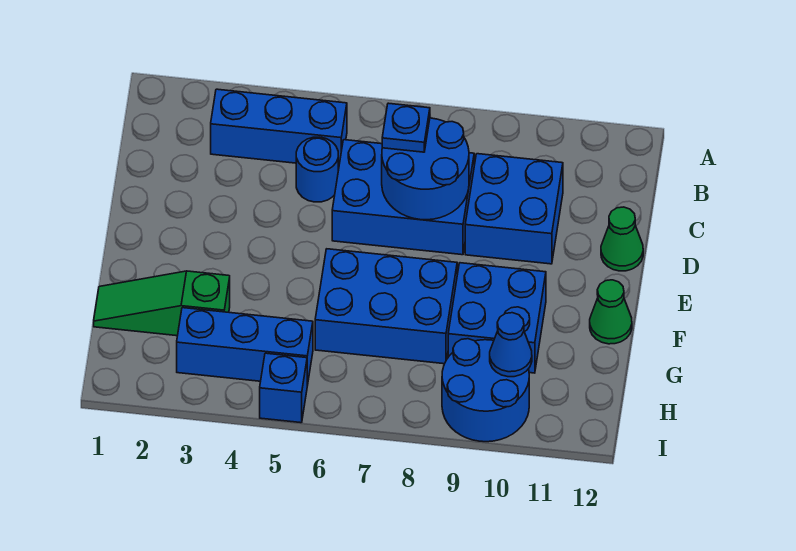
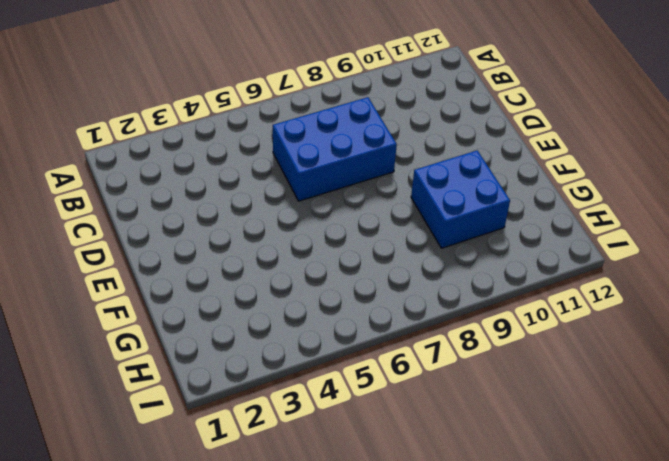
none -> blue 1x3 brick [211,89,347,168]
none -> blue 1x1 round brick [296,137,338,202]
none -> blue 2x2 brick [465,154,563,264]

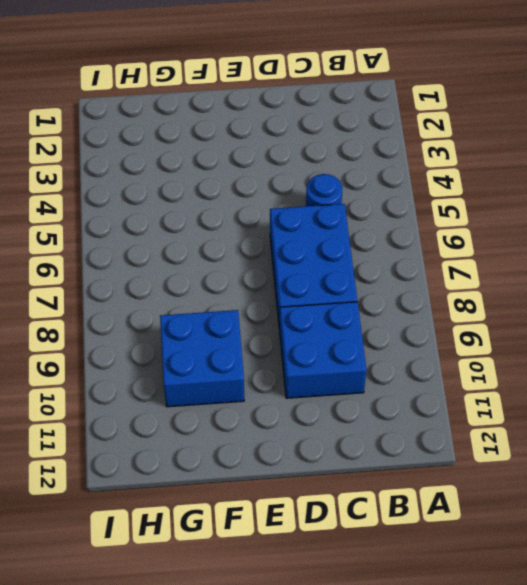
none -> blue 1x3 brick [211,89,347,168]
none -> green 1x1 cone [601,207,643,271]
none -> blue 2x3 brick [315,249,457,364]

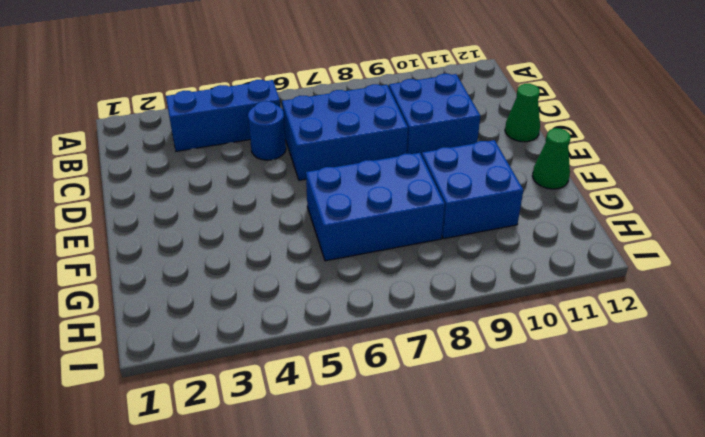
none -> green 1x3 slope [94,271,230,336]
none -> blue 1x3 brick [177,308,313,386]
none -> blue 2x2 round brick [442,339,529,442]

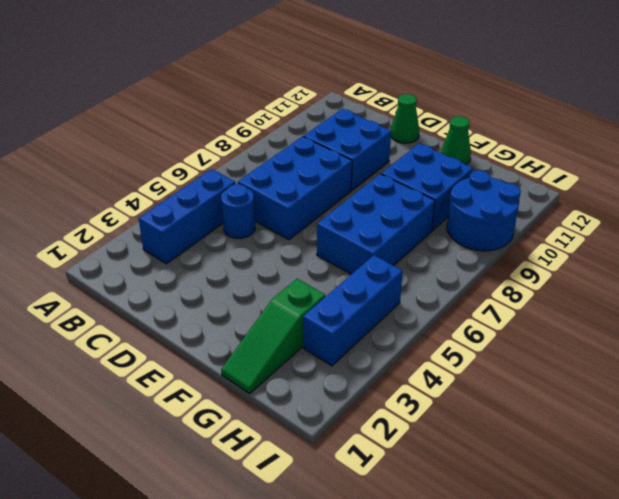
none -> blue 1x1 brick [260,353,307,423]
none -> blue 2x2 round brick [382,118,469,220]
none -> blue 1x1 cone [490,313,532,377]

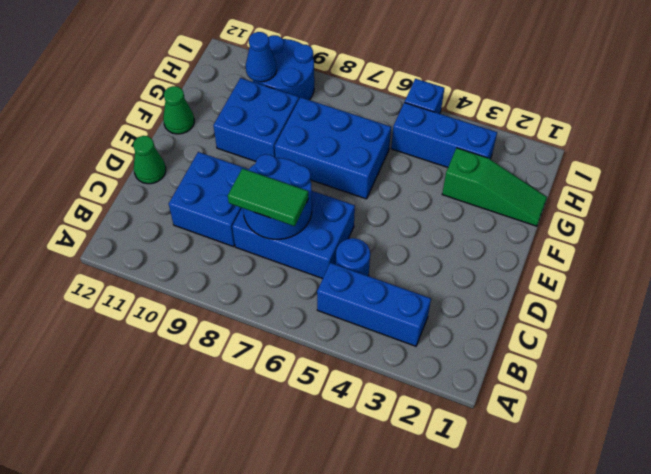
green 1x2 tile [228,169,308,226] -> blue 1x1 plate [382,103,430,152]

